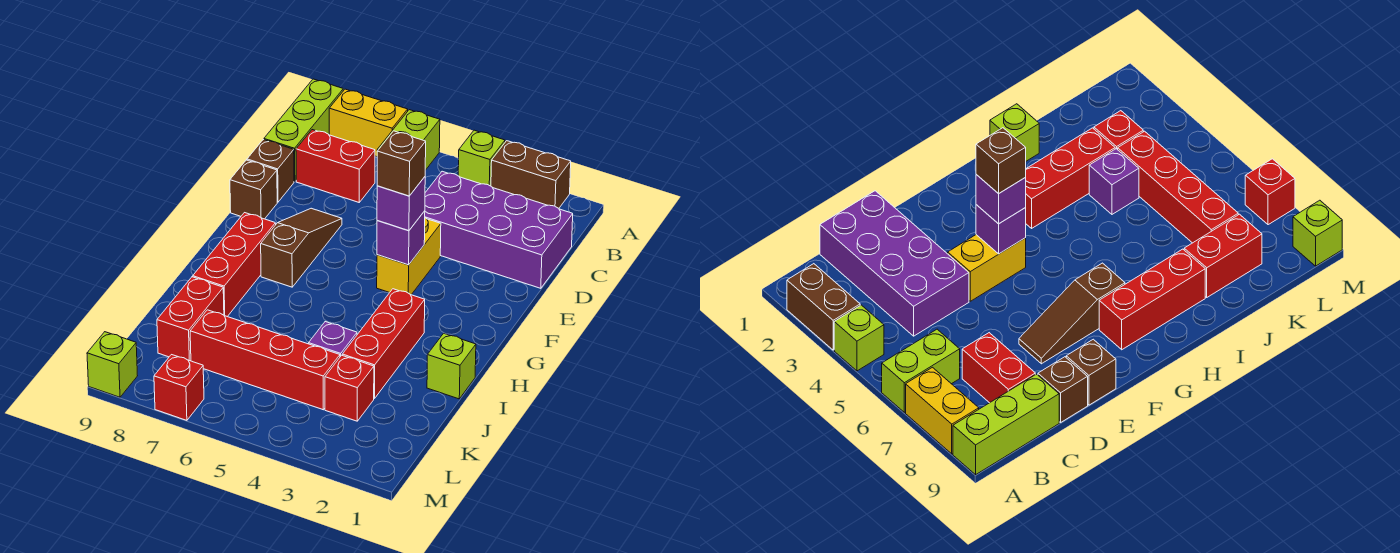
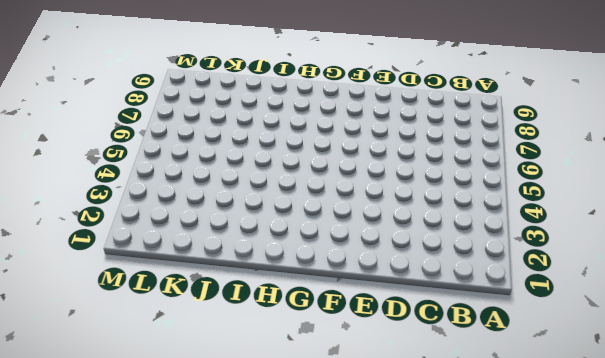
none -> brown 1x2 brick [491,141,571,208]
none -> lime 1x1 brick [458,130,505,186]
none -> lime 1x2 brick [377,110,440,170]

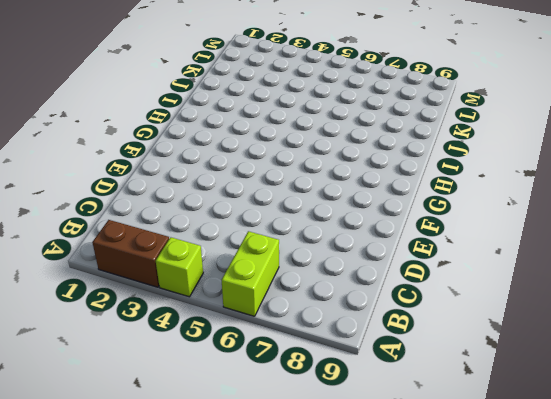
none -> yellow 1x2 brick [329,89,408,157]
none -> lime 1x3 brick [264,79,343,182]
none -> purple 2x4 brick [425,171,573,288]

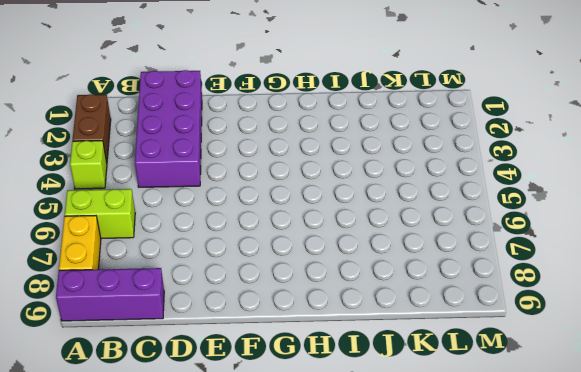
purple 1x3 brick [56,268,164,321] -> lime 1x3 brick [264,79,343,182]
none -> red 1x2 brick [296,130,375,202]
none -> brown 1x1 brick [247,140,294,202]
none -> yellow 1x2 brick [377,218,441,295]

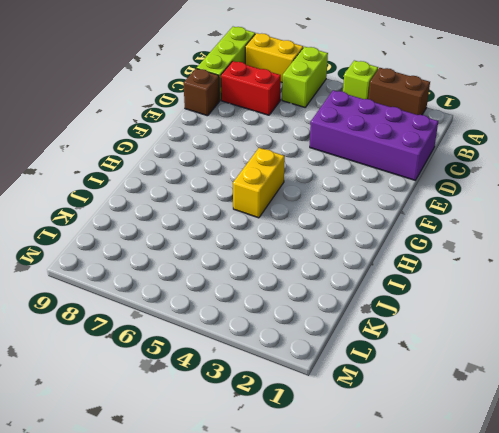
yellow 1x2 brick [233,148,285,218] -> yellow 1x2 brick moved to [377,218,441,295]
none -> brown 1x3 slope [261,208,342,287]
none -> brown 1x1 brick [230,160,277,219]
none -> red 1x3 brick [193,213,276,317]

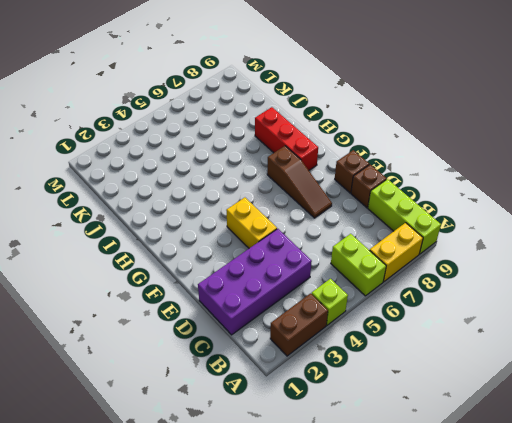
none -> red 1x2 brick [296,130,375,202]
none -> red 1x3 brick [342,289,425,399]
none -> lime 1x1 brick [427,333,476,399]

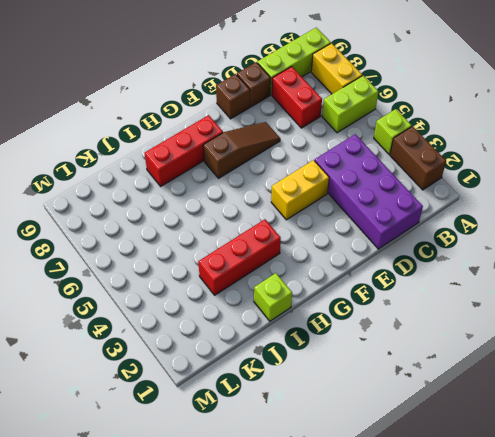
none -> purple 1x1 brick [309,322,357,357]
none -> red 1x2 brick [157,277,224,361]
none -> red 1x1 brick [325,355,374,421]

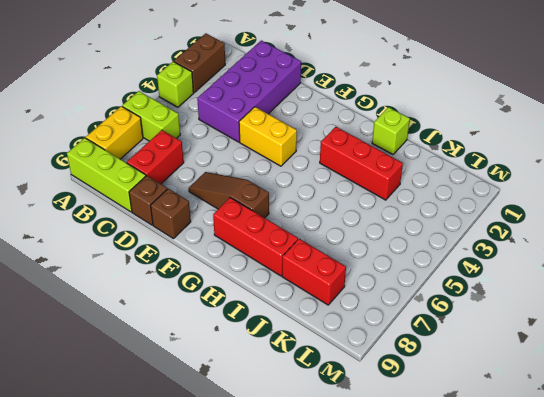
none -> purple 1x1 brick [309,322,357,357]
none -> red 1x1 brick [325,355,374,421]
none -> red 1x4 brick [190,310,340,410]

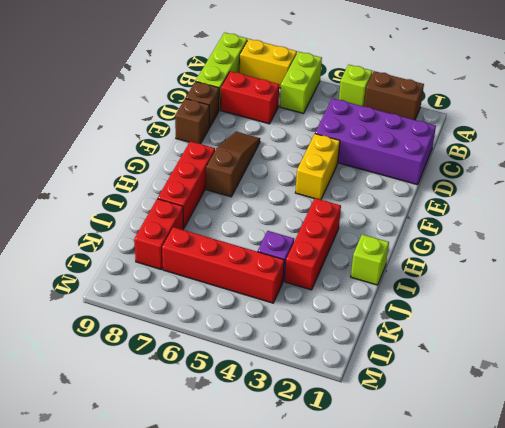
none -> red 1x1 brick [325,355,374,421]
none -> red 1x1 brick [154,355,204,420]
none -> lime 1x1 brick [87,332,137,397]

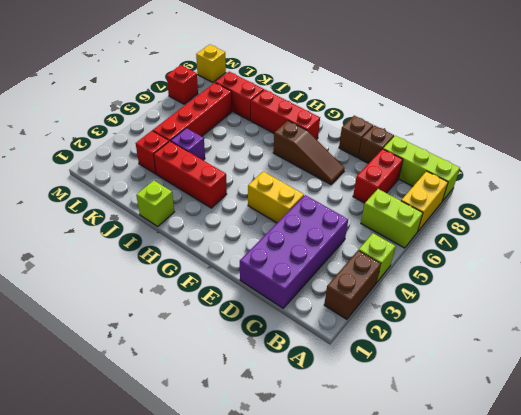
yellow 1x1 brick [196,44,226,82] -> lime 1x1 brick [87,332,137,397]
none -> purple 1x1 brick [377,211,425,265]
none -> purple 1x1 brick [377,177,425,231]
none -> brown 1x1 brick [377,131,426,196]

